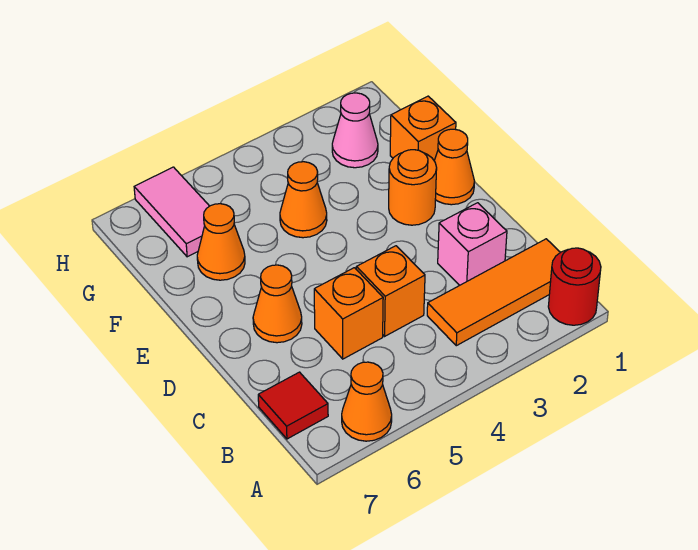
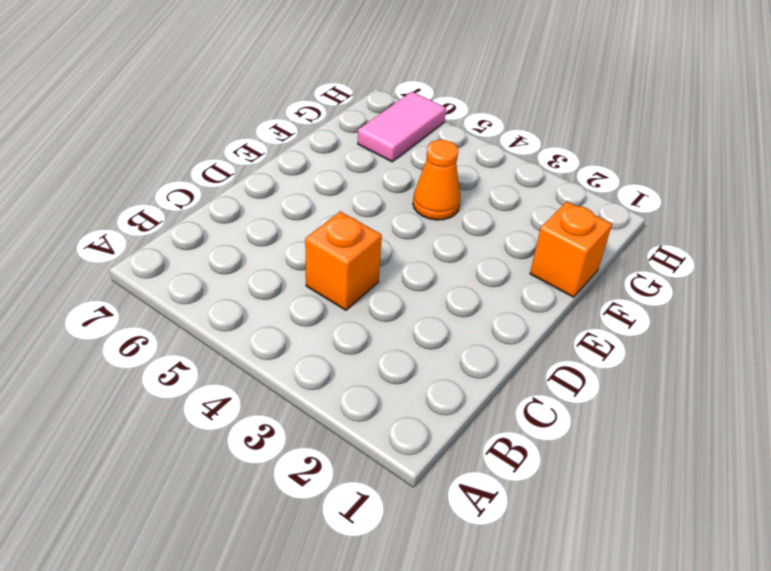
none -> red 1x1 round brick [548,248,601,325]
none -> orange 1x1 cone [342,362,392,441]
none -> orange 1x3 tile [427,239,560,346]

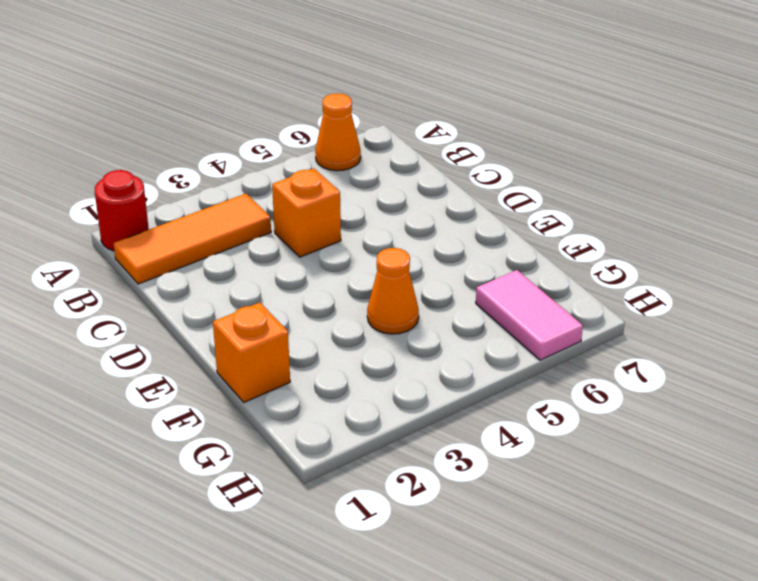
none -> red 1x1 tile [258,372,328,439]
none -> pink 1x1 brick [438,203,507,285]
none -> orange 1x1 brick [314,268,383,359]

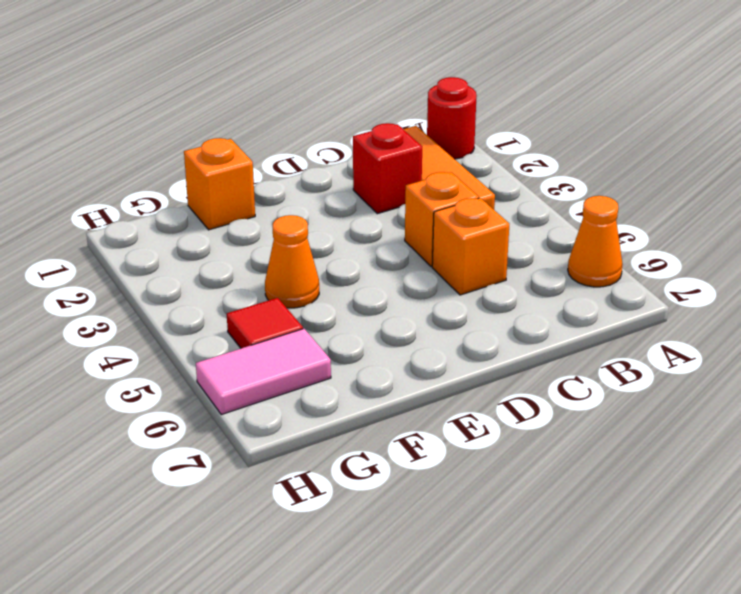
red 1x1 brick [353,123,422,214] -> pink 1x1 brick [438,203,507,285]
red 1x1 tile [227,298,303,348] -> red 1x1 tile moved to [258,372,328,439]
none -> orange 1x1 cone [253,265,302,343]
none -> orange 1x1 cone [434,129,475,205]
none -> orange 1x1 round brick [389,150,437,225]

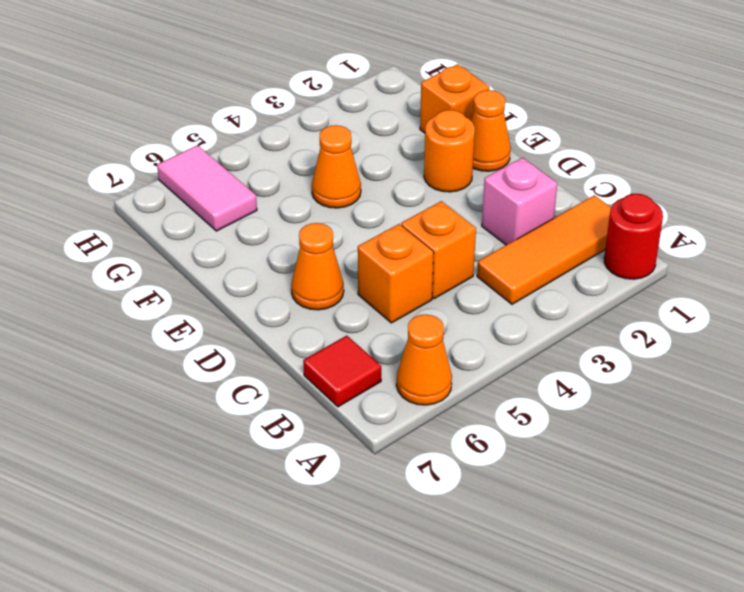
none -> orange 1x1 cone [197,204,245,280]
none -> pink 1x1 cone [332,93,378,168]

